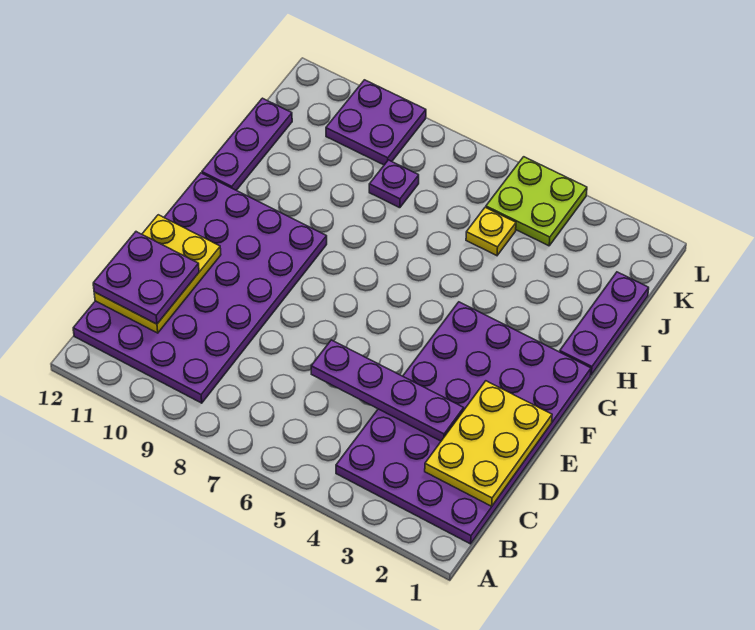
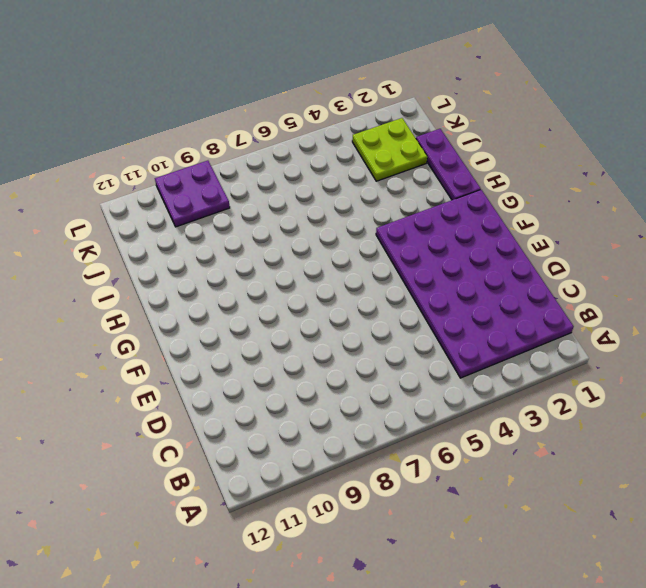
lime 2x2 plate [352,118,427,181] -> lime 2x2 plate moved to [486,157,587,246]
none -> purple 4x6 plate [73,173,327,403]
none -> purple 1x3 plate [202,98,292,190]
none -> yellow 1x1 plate [466,207,516,256]

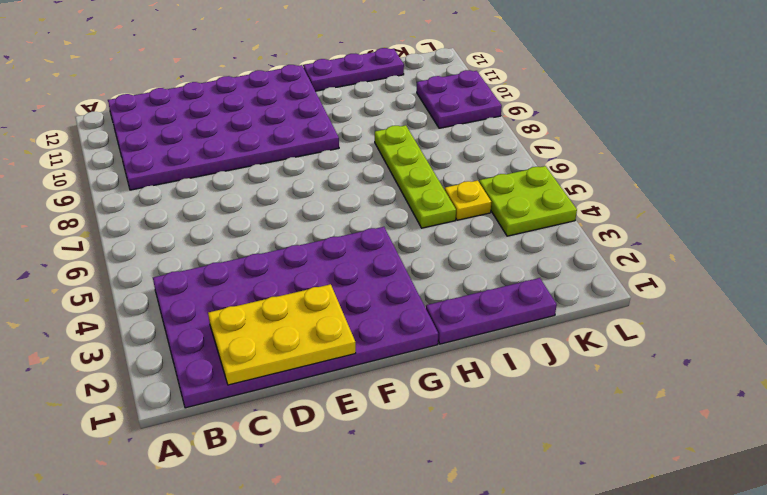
lime 1x4 plate [375,125,456,228] -> none
none -> purple 1x1 plate [369,160,419,208]
none -> yellow 2x3 plate [94,215,221,333]
none -> purple 1x4 plate [311,340,464,441]

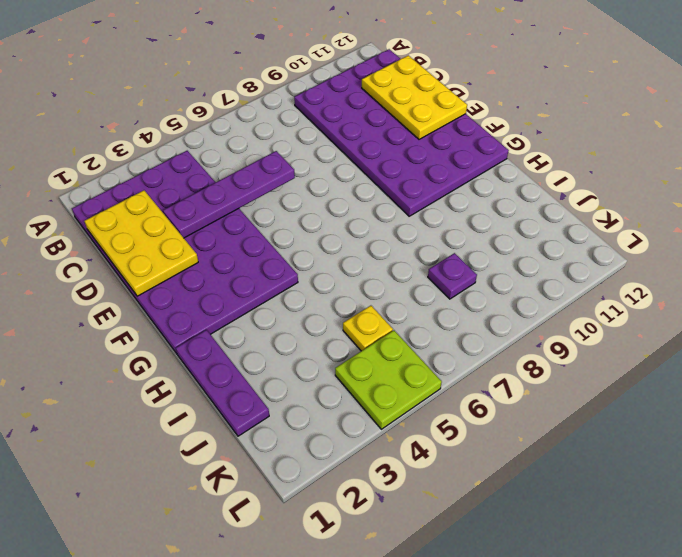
none -> purple 1x3 plate [202,98,292,190]
none -> purple 2x2 plate [326,80,426,165]
none -> purple 2x2 plate [93,232,199,324]

